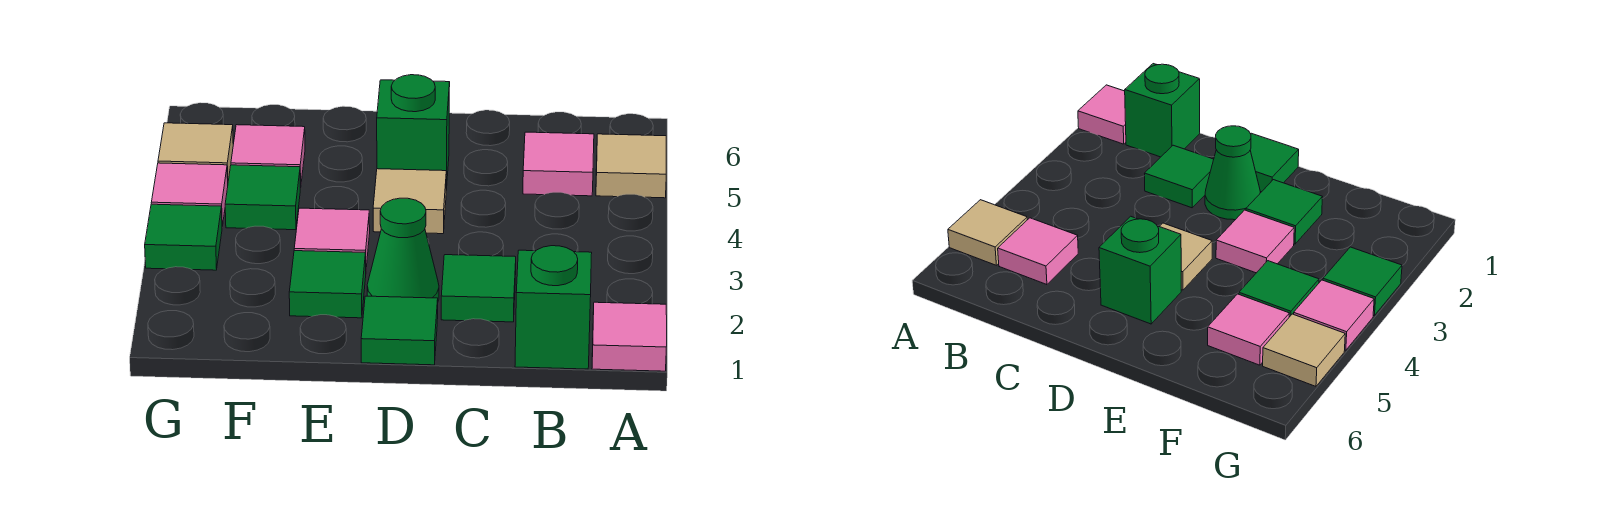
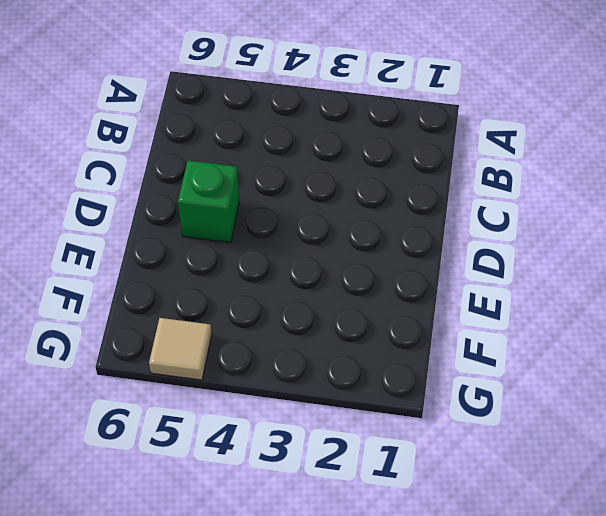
none -> pink 1x1 tile [592,302,667,371]
none -> tan 1x1 tile [596,134,666,198]
none -> green 1x1 brick [515,246,592,369]

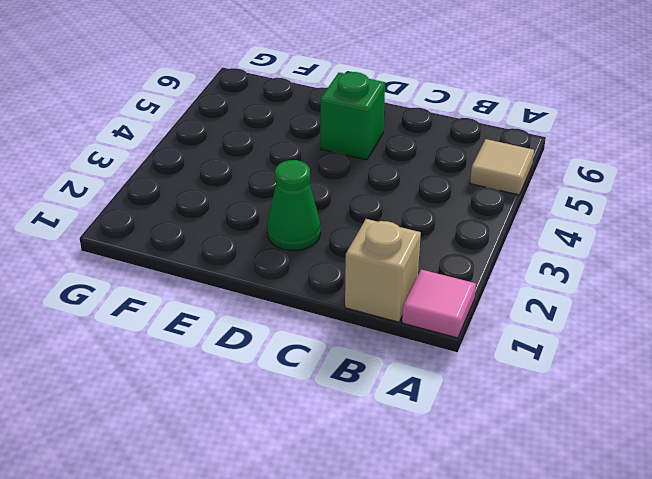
tan 1x1 brick [345,219,421,322] -> green 1x1 brick [515,246,592,369]
none -> pink 1x1 tile [523,132,594,196]
none -> green 1x1 tile [441,255,516,322]
none -> green 1x1 tile [361,296,438,365]

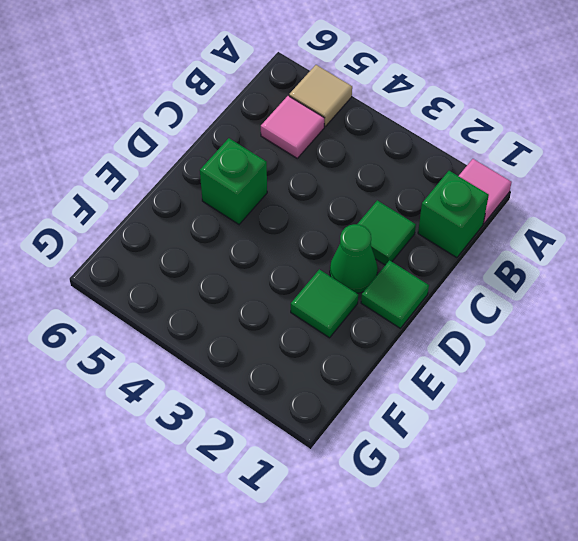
none -> tan 1x1 tile [373,169,446,234]
none -> pink 1x1 tile [294,208,370,267]
none -> green 1x1 tile [225,165,300,230]

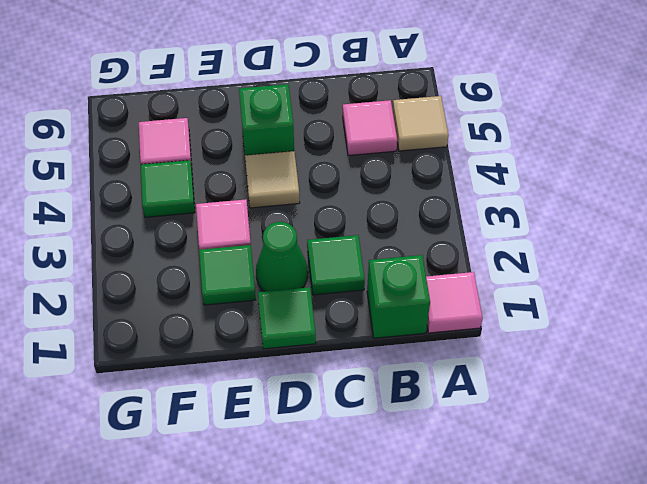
none -> green 1x1 tile [145,204,222,270]
none -> pink 1x1 tile [151,163,228,226]
none -> tan 1x1 tile [158,123,233,181]

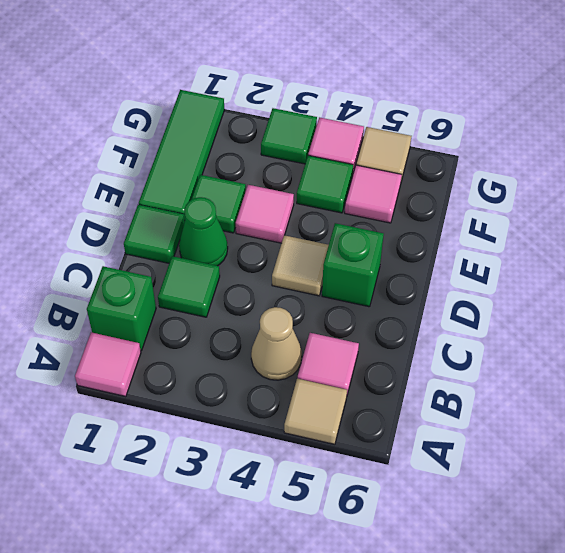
tan 1x1 cone [251,307,302,380] -> none
green 1x3 tile [139,90,225,220] -> none

